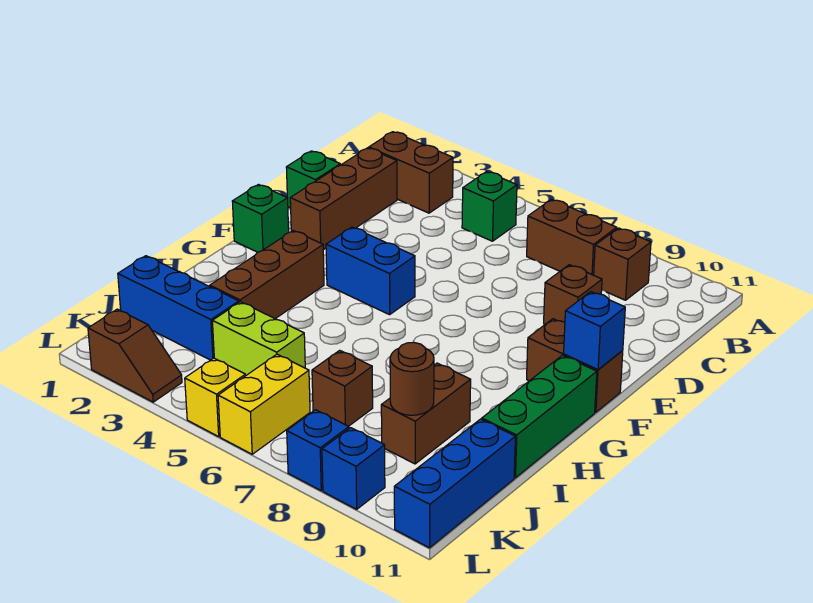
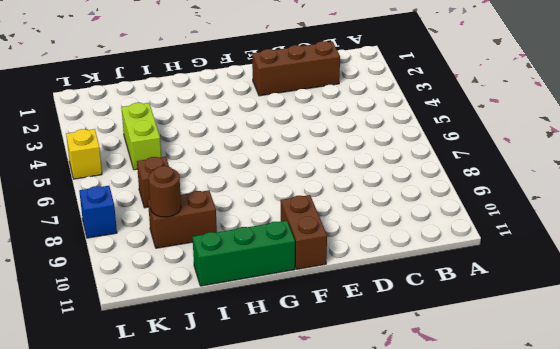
none -> brown 1x2 brick [369,132,453,213]
none -> green 1x1 brick [462,172,517,241]
none -> brown 1x2 brick [527,199,617,275]

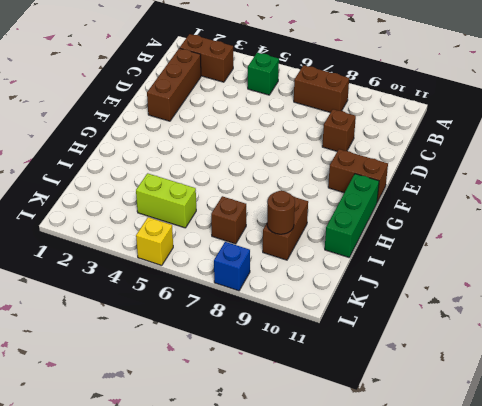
none -> brown 1x1 brick [594,228,651,300]
none -> green 1x1 brick [286,151,340,208]
none -> green 1x1 brick [232,185,289,252]

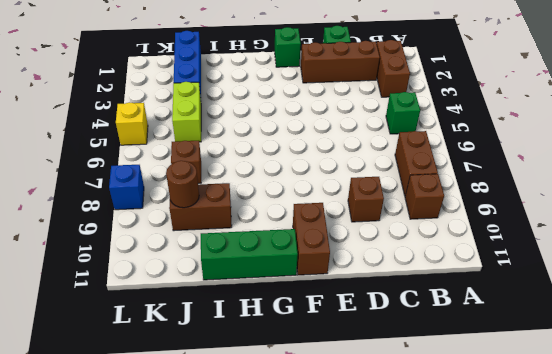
none -> blue 1x2 brick [326,227,415,315]
none -> brown 1x3 brick [210,231,324,319]
none -> blue 1x3 brick [394,419,515,548]

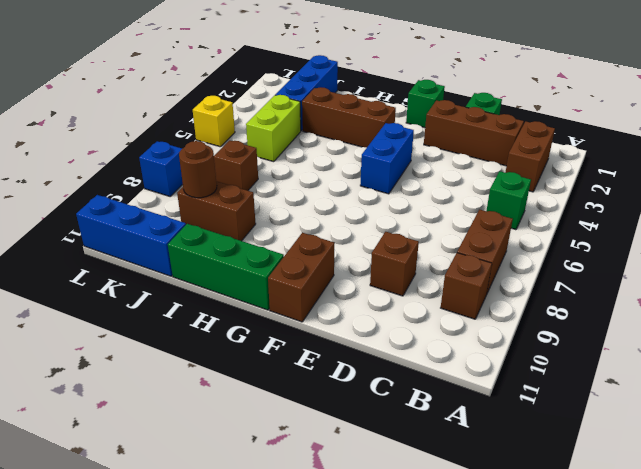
none -> yellow 1x2 brick [218,354,310,454]
none -> brown 1x2 slope [88,309,182,402]
none -> blue 1x1 brick [322,428,385,509]

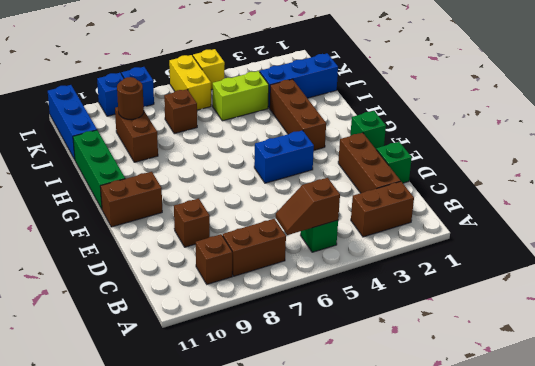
brown 1x2 slope [276,178,340,235] -> brown 1x2 slope moved to [88,309,182,402]
none -> blue 1x1 brick [564,292,625,370]

